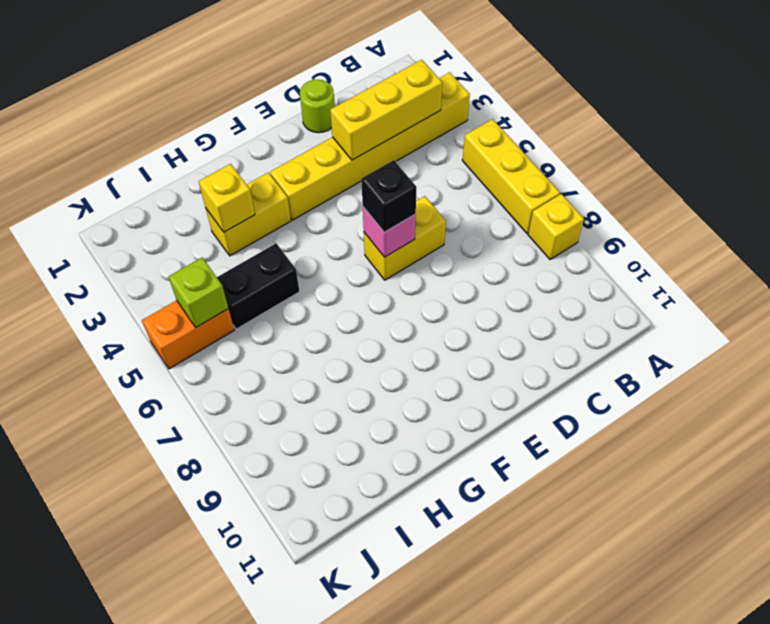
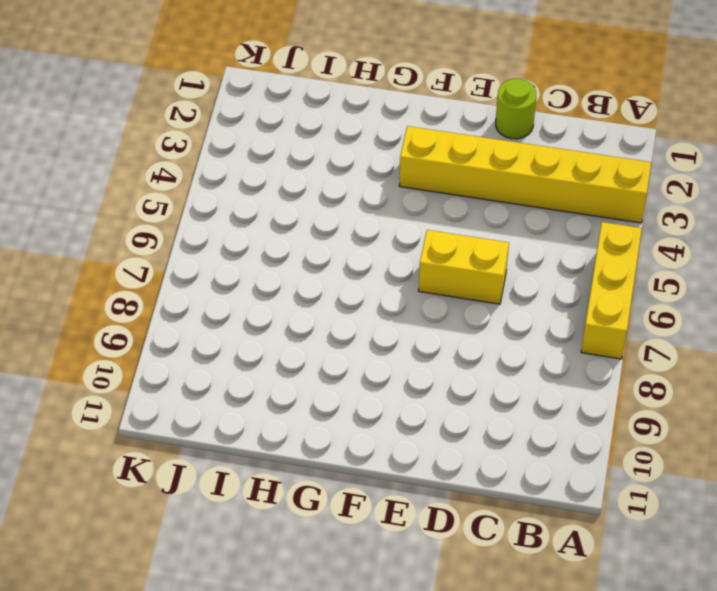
none -> yellow 1x1 brick [528,194,584,260]
none -> yellow 1x2 brick [206,173,291,256]
none -> black 1x2 brick [217,243,299,329]

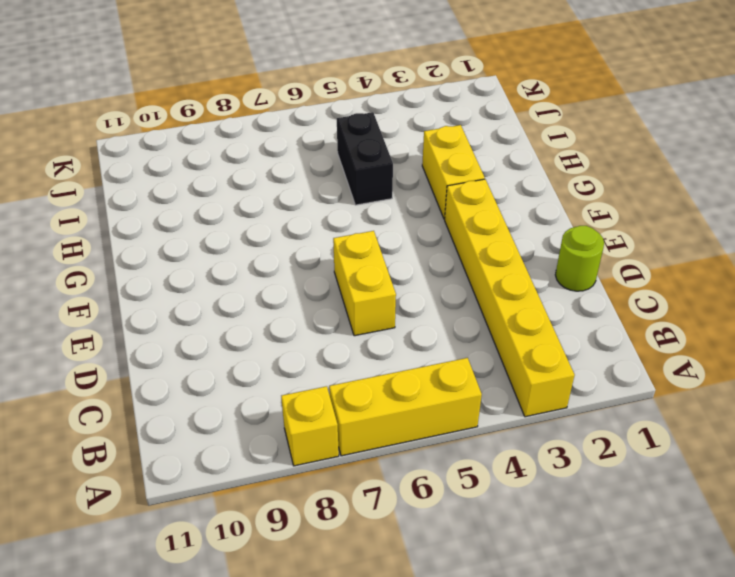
none -> orange 1x2 brick [142,300,234,369]
none -> yellow 1x3 brick [330,60,442,160]
none -> pink 1x1 brick [363,207,416,257]

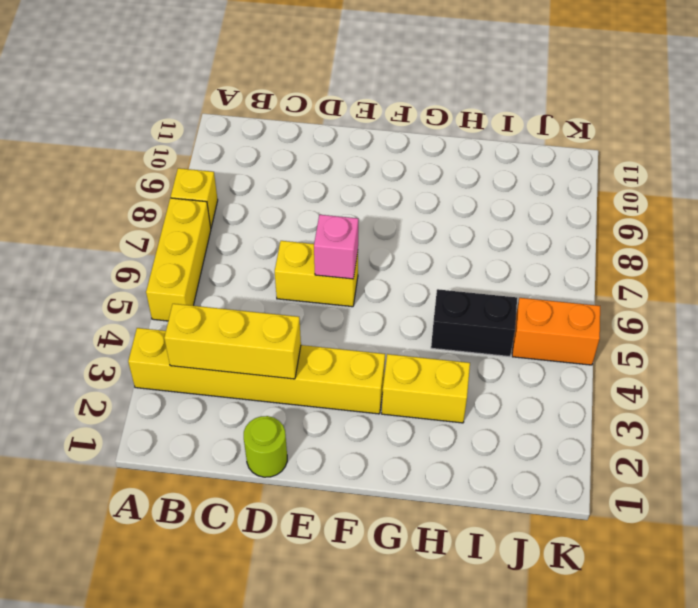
none -> yellow 1x1 brick [199,164,255,232]
none -> lime 1x1 brick [169,258,229,327]
none -> black 1x1 brick [361,160,417,232]

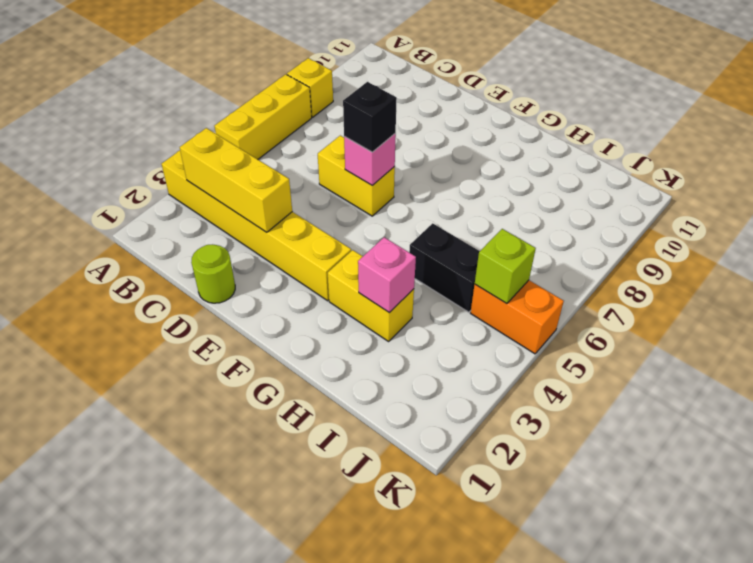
pink 1x1 brick [358,237,416,313] -> yellow 1x1 brick [199,164,255,232]

